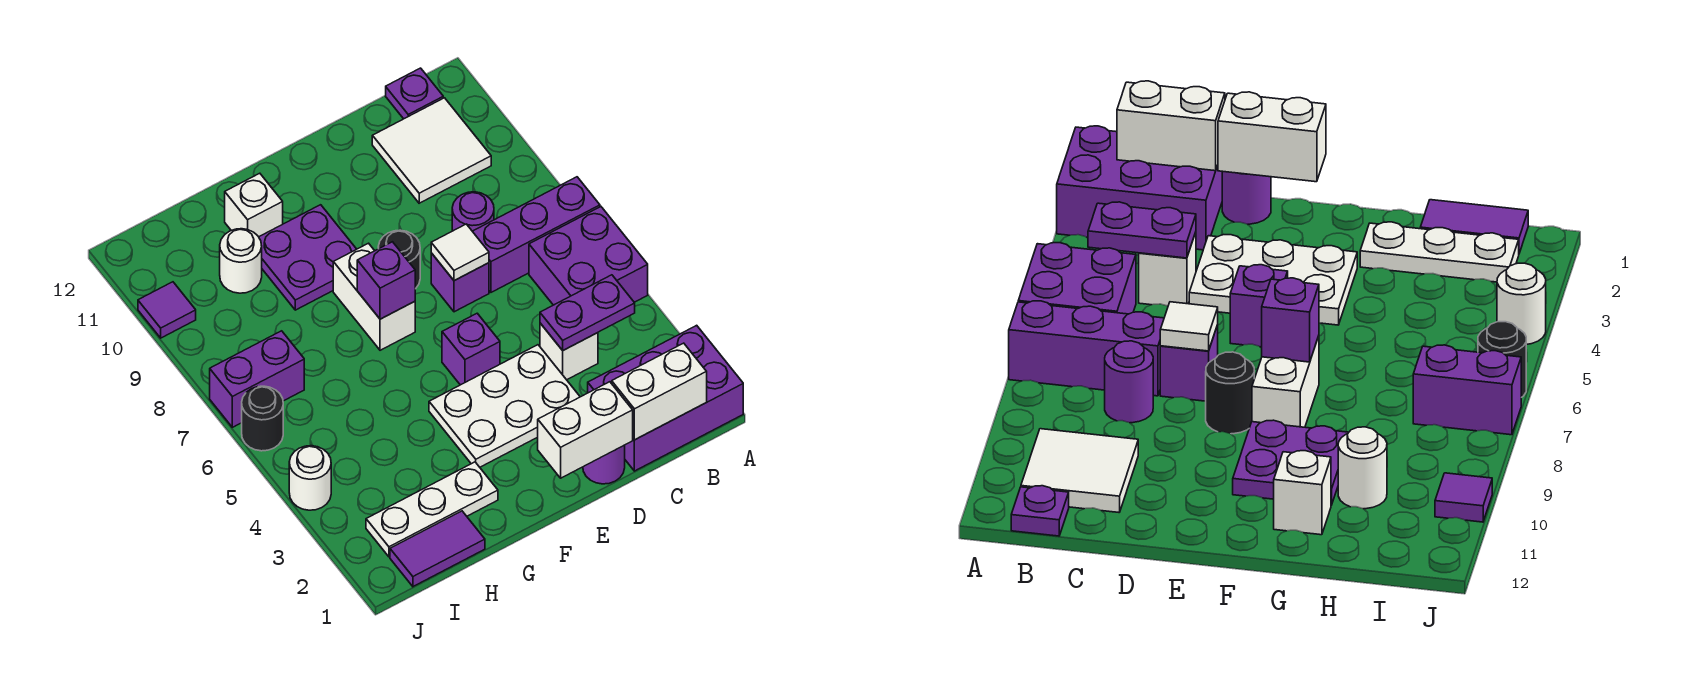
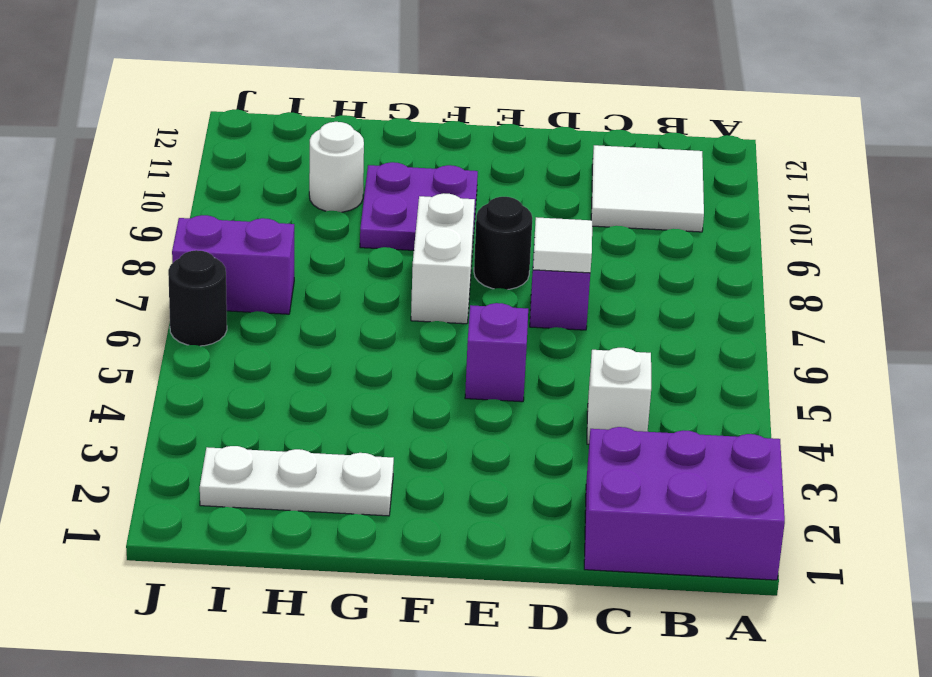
none -> purple 2x2 brick [529,207,648,305]
none -> purple 1x3 brick [472,177,600,292]
none -> purple 1x1 plate [386,68,443,119]

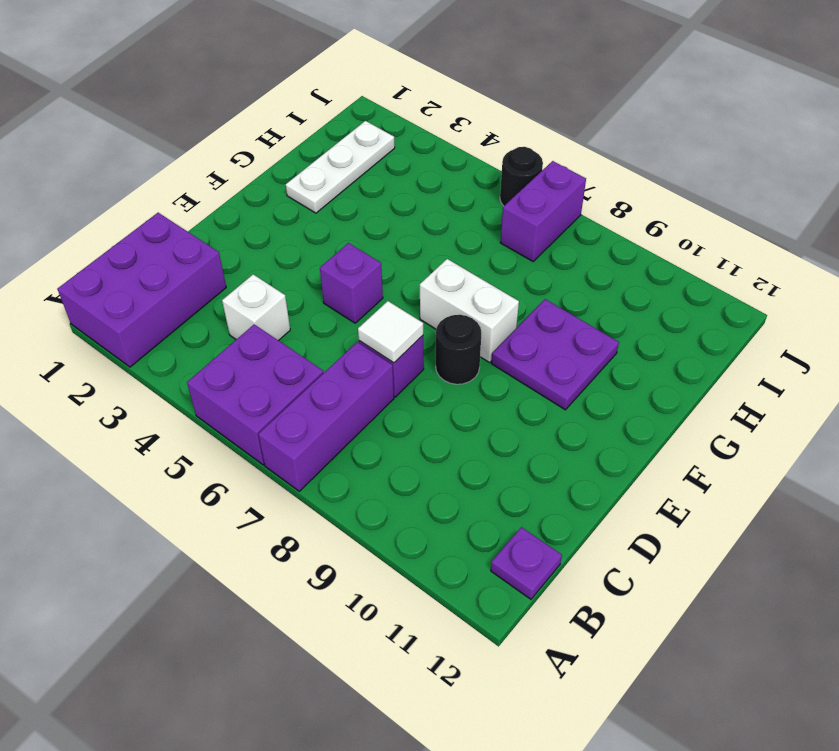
none -> white 2x2 tile [372,98,491,203]
none -> purple 1x1 round brick [452,192,494,231]
none -> purple 1x1 round brick [583,445,625,484]

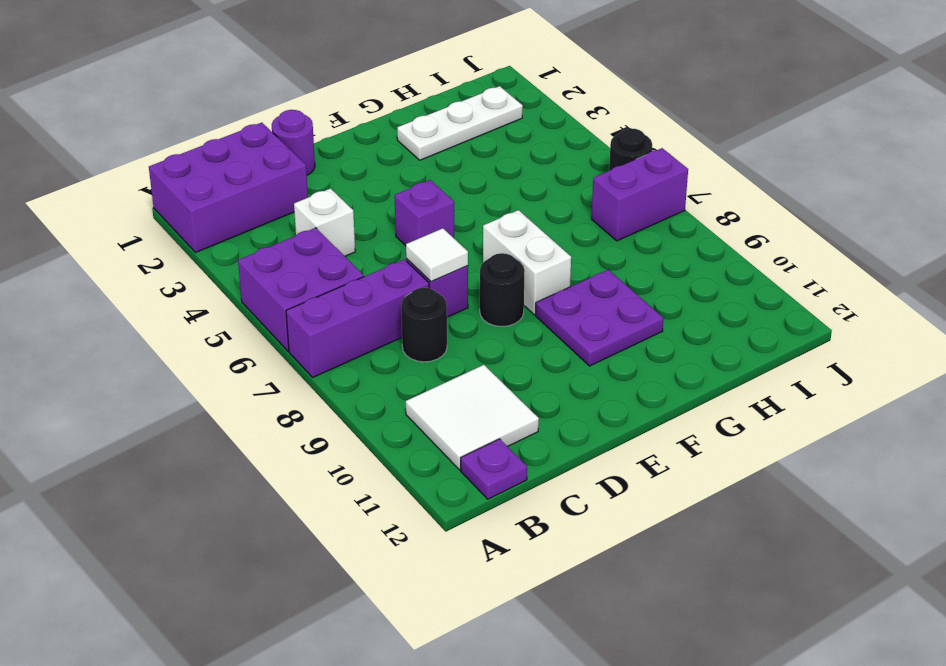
black 1x1 round brick [401,288,447,362] -> purple 1x1 round brick [452,192,494,231]
none -> white 2x3 plate [429,345,580,467]
none -> white 1x1 brick [225,173,283,237]
none -> purple 1x2 tile [390,511,485,586]

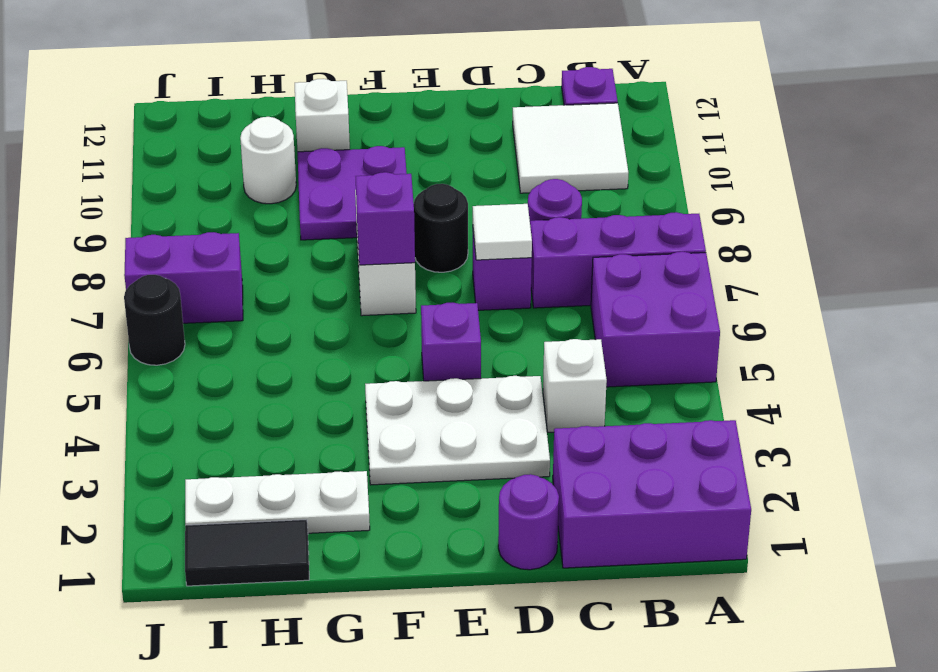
black 1x2 tile [185,519,309,586] -> purple 1x2 tile [390,511,485,586]
none -> white 1x1 round brick [289,446,331,510]
none -> purple 1x1 tile [138,282,196,338]
none -> white 1x2 brick [612,343,707,440]

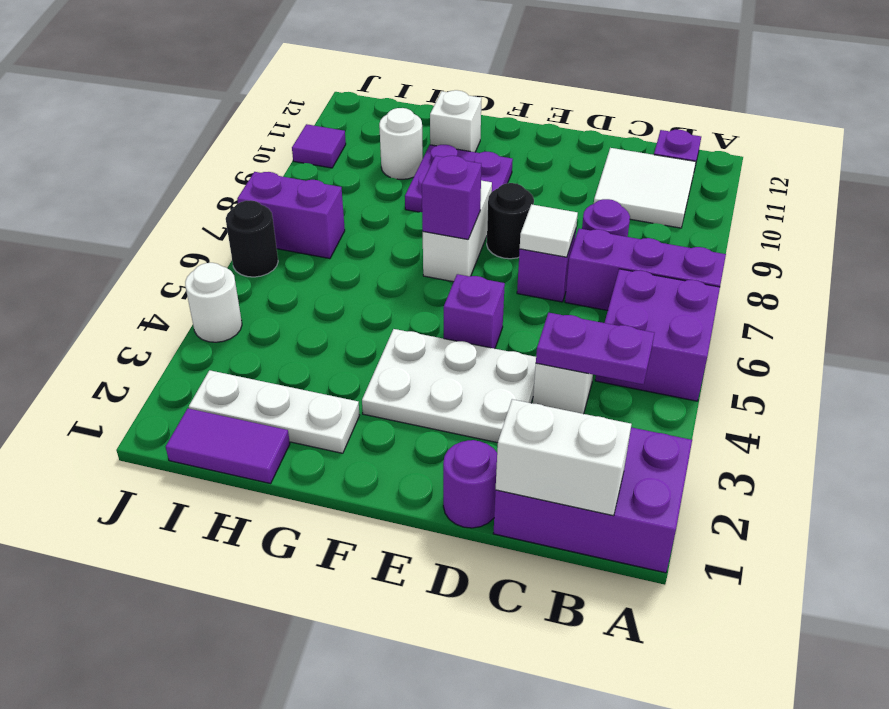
none -> white 1x2 brick [538,382,633,478]

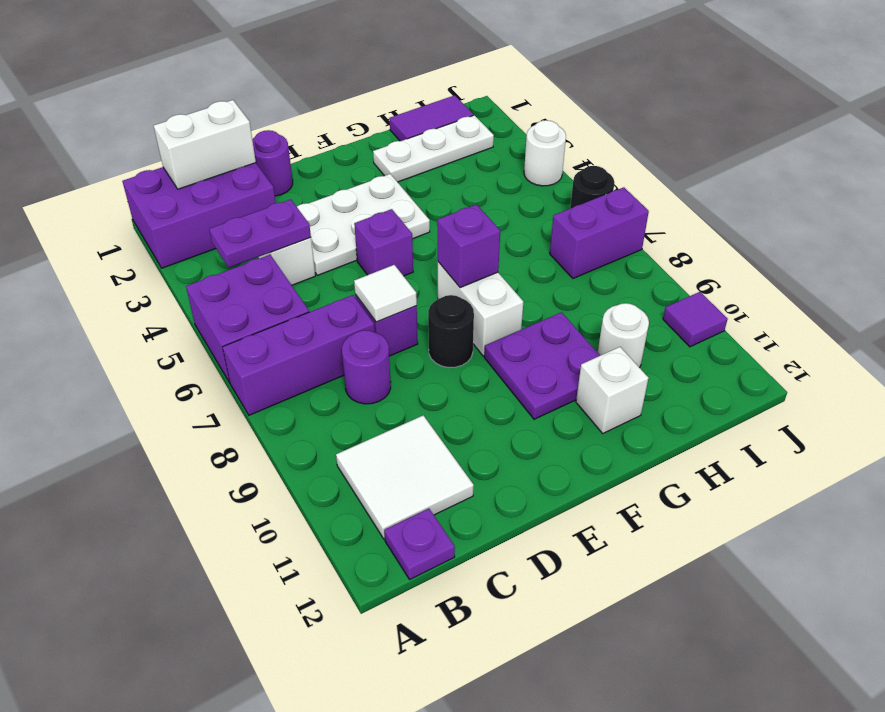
none -> white 1x2 brick [538,382,633,478]

